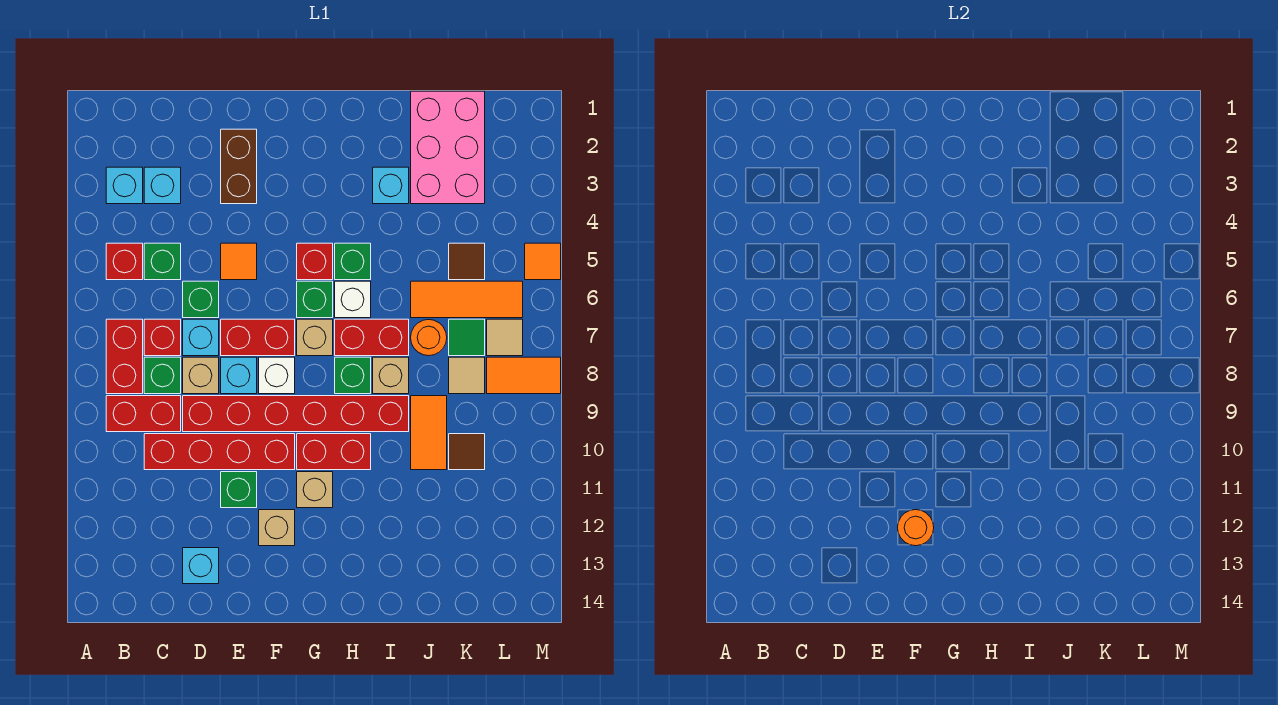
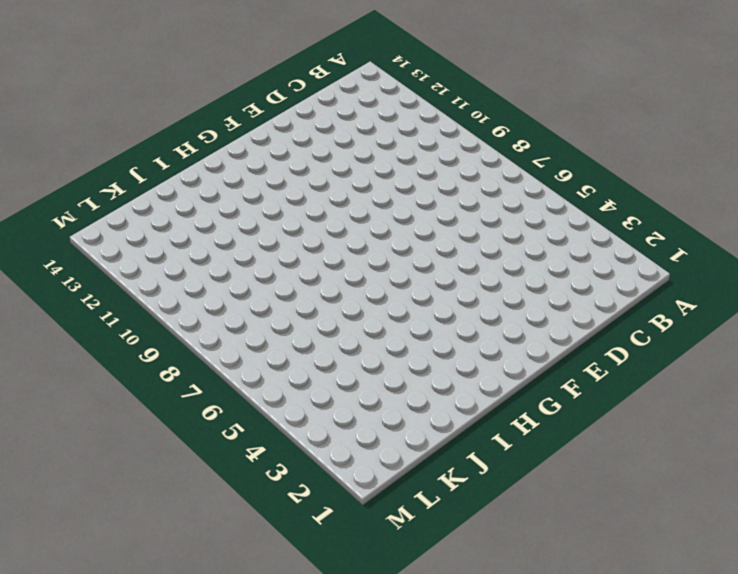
none -> cyan 1x1 brick [106,167,143,204]
none -> red 1x1 brick [106,243,143,280]
none -> red 1x2 brick [106,319,143,394]
none -> red 1x2 brick [106,396,181,432]

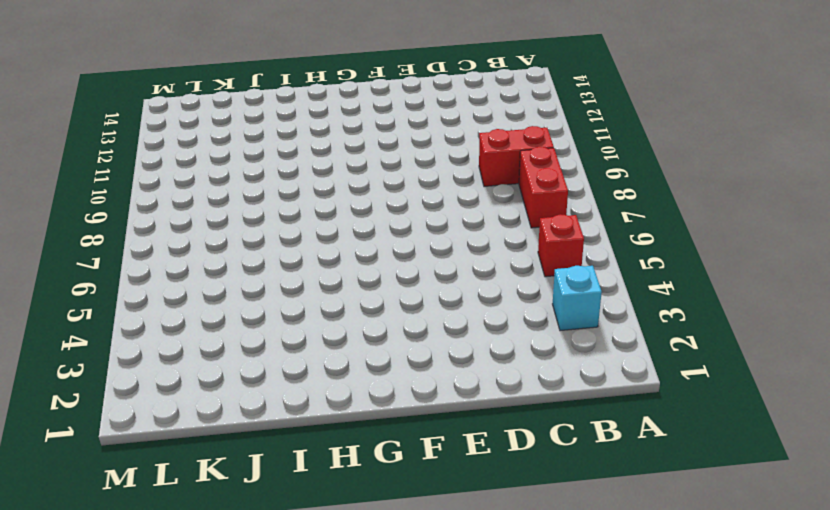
none -> cyan 1x1 brick [144,167,181,204]
none -> green 1x1 brick [144,243,181,280]
none -> red 1x1 brick [144,319,181,356]
none -> green 1x1 brick [144,357,181,394]

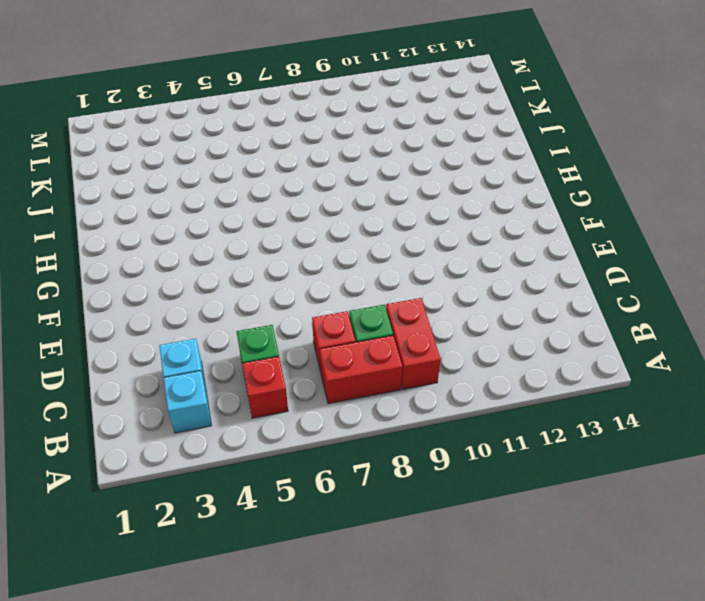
none -> red 1x4 brick [144,434,295,470]
none -> green 1x1 brick [183,281,219,318]
none -> cyan 1x1 brick [183,319,219,356]
none -> tan 1x1 brick [183,357,219,394]

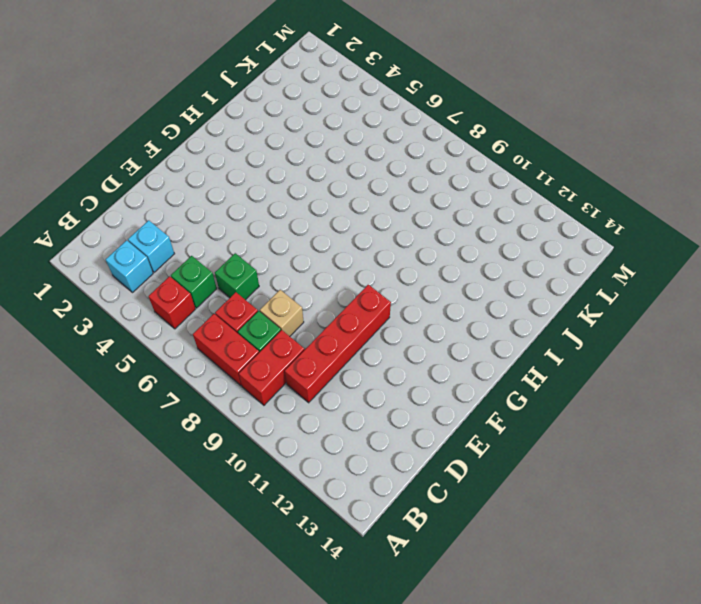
none -> cyan 1x1 brick [183,319,219,356]
none -> red 1x6 brick [183,396,409,432]
none -> cyan 1x1 brick [183,548,219,584]
none -> brown 1x2 brick [221,129,257,204]

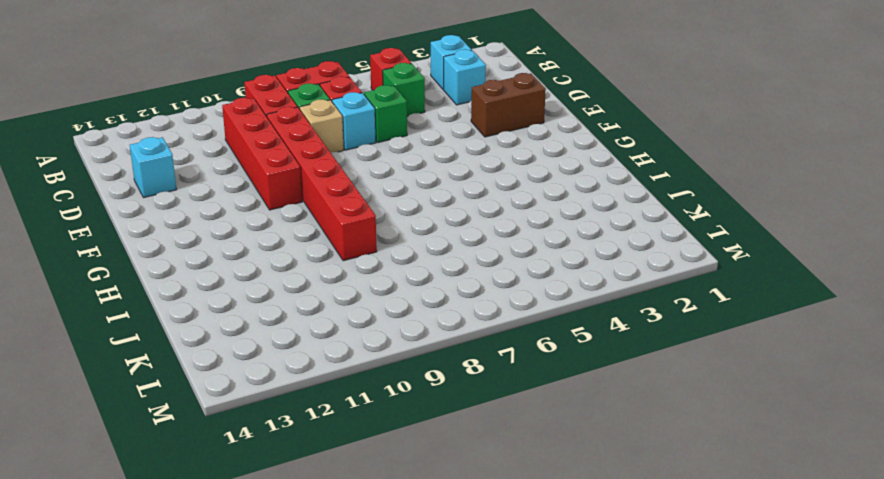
none -> orange 1x1 tile [221,243,257,280]
none -> red 1x2 brick [221,319,295,356]
none -> cyan 1x1 brick [221,357,257,394]
none -> green 1x1 brick [221,472,257,508]

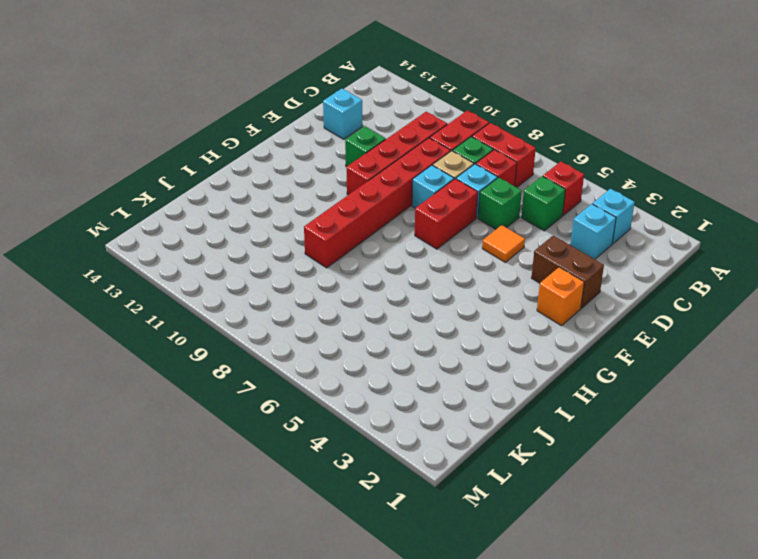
orange 1x1 brick [537,267,584,326] -> none
none -> white 1x1 brick [259,357,295,394]
none -> tan 1x1 brick [259,510,295,546]
none -> red 1x1 brick [297,243,333,280]
none -> green 1x1 brick [297,281,333,318]

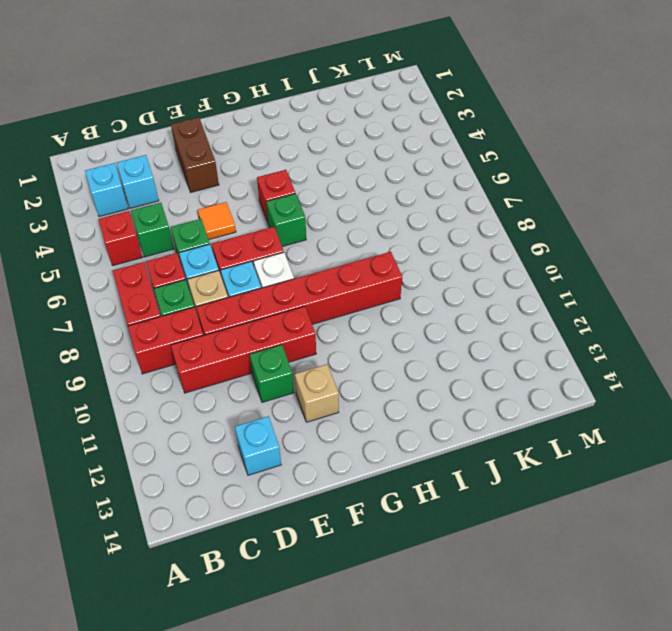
none -> tan 1x1 brick [297,319,333,356]
none -> red 1x2 brick [297,434,371,470]
none -> tan 1x1 brick [297,472,333,508]
none -> green 1x1 brick [335,243,371,280]

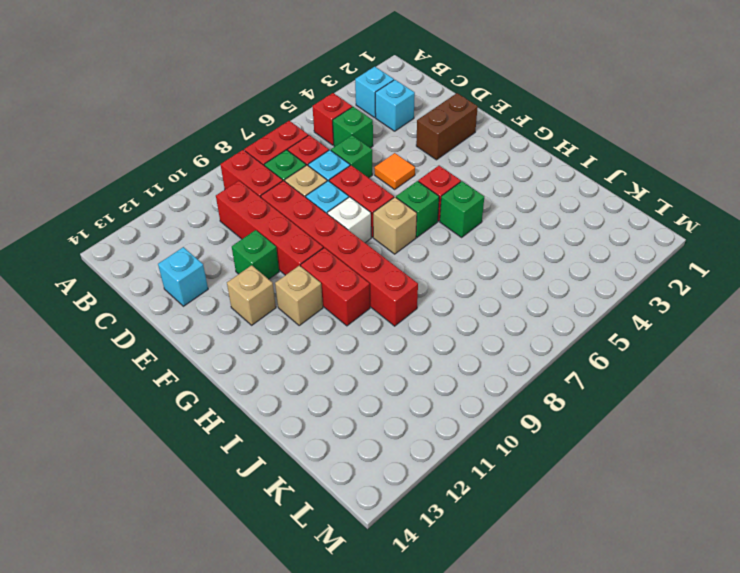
none -> white 1x1 brick [335,281,371,318]
none -> red 1x2 brick [335,319,409,356]
none -> green 1x1 brick [335,357,371,394]
none -> cyan 1x1 brick [373,167,409,204]

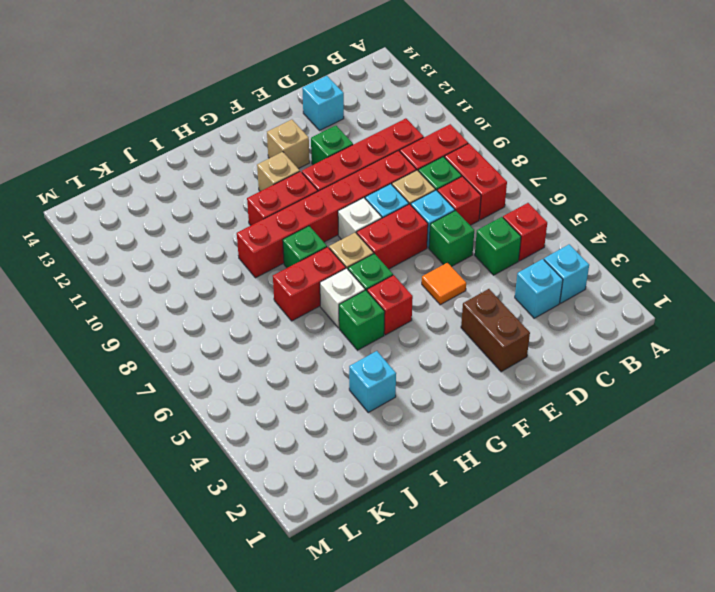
none -> tan 1x1 brick [373,357,409,394]
none -> pink 2x3 brick [411,91,485,204]
none -> orange 1x3 tile [411,281,523,318]
none -> orange 1x1 round brick [411,320,447,356]

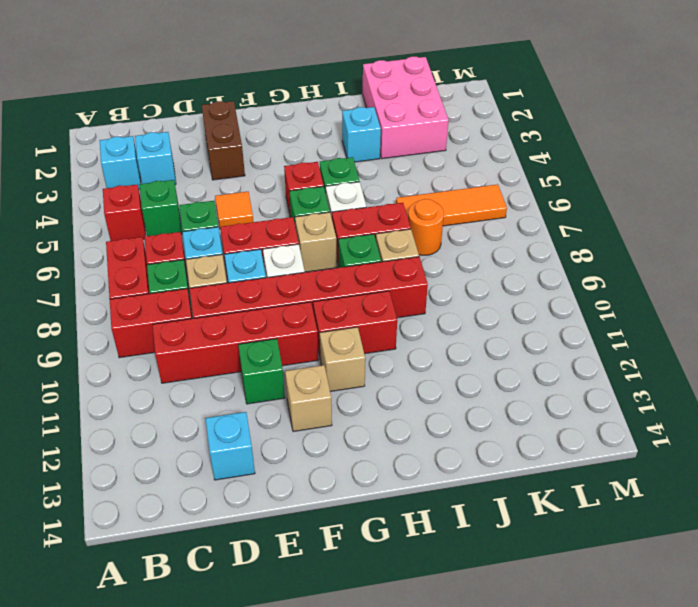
none -> orange 1x2 tile [411,396,447,470]
none -> brown 1x1 tile [449,243,485,280]
none -> green 1x1 tile [449,319,485,356]
none -> tan 1x1 tile [449,357,485,394]

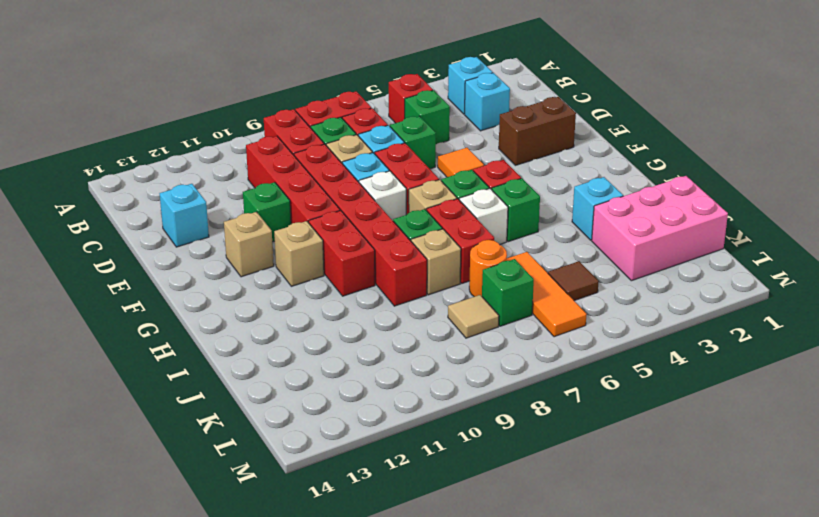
green 1x1 brick [482,259,534,326] -> green 1x1 tile [449,319,485,356]
none -> orange 1x2 tile [411,396,447,470]
none -> brown 1x1 tile [449,434,485,470]
none -> tan 1x1 tile [487,319,523,356]
none -> orange 1x2 tile [487,357,561,394]

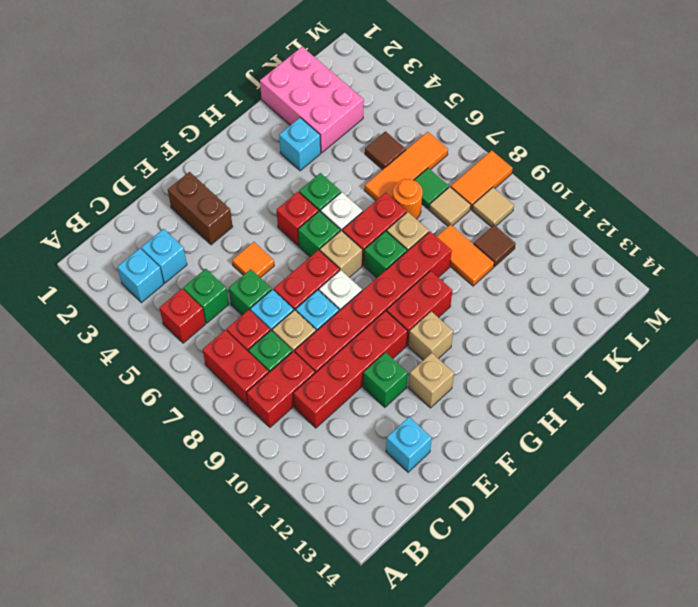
tan 1x1 tile [472,187,514,227] -> tan 1x1 tile moved to [487,319,523,356]
none -> orange 1x1 tile [525,243,561,280]
none -> orange 1x1 round brick [898,510,934,546]

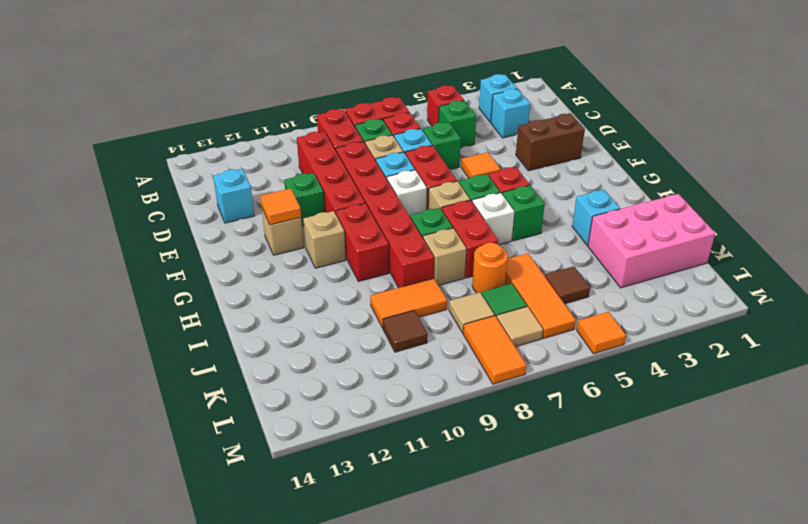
orange 1x1 tile [260,189,301,225] -> orange 1x1 round brick [898,510,934,546]

